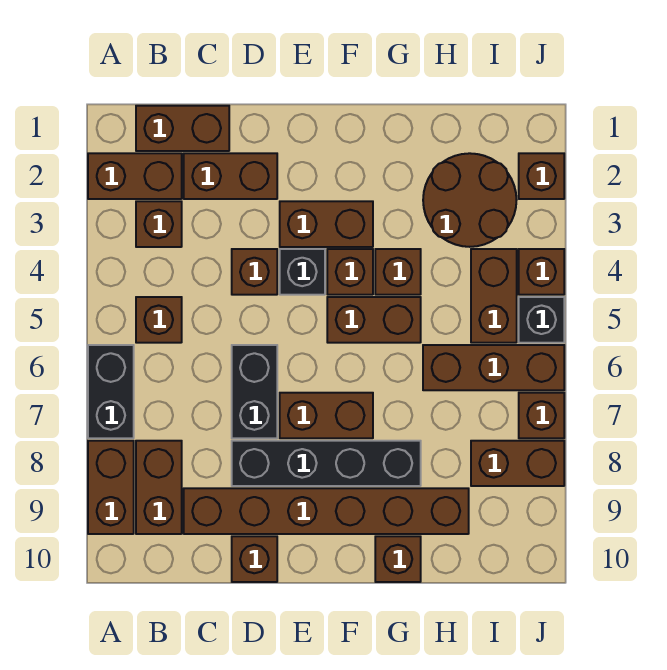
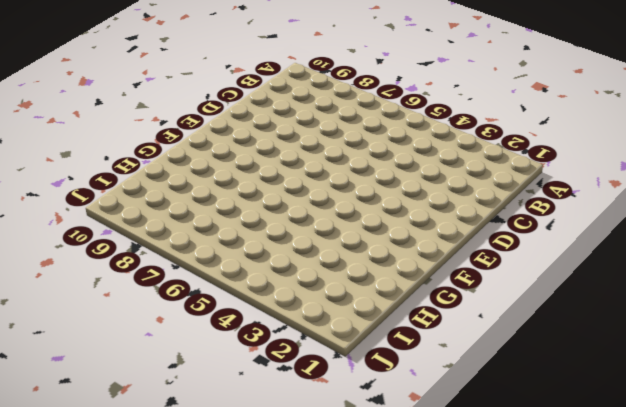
none -> brown 1x2 brick [88,153,182,199]
none -> black 1x2 brick [88,345,134,438]
none -> brown 1x2 brick [88,441,134,534]

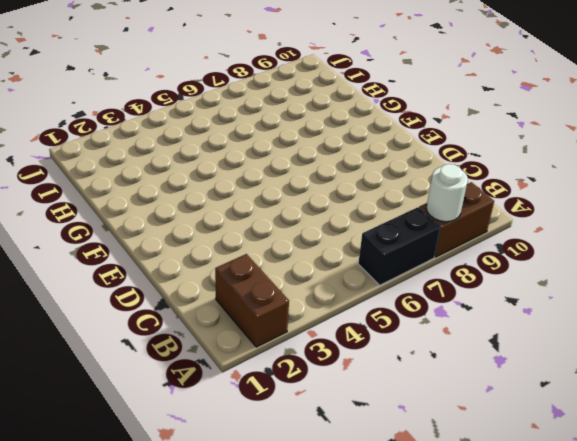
white 1x1 round brick [426,164,468,222] -> none
none -> brown 1x2 brick [136,106,229,151]
none -> brown 1x1 brick [136,201,182,247]
none -> brown 1x1 brick [136,297,182,343]

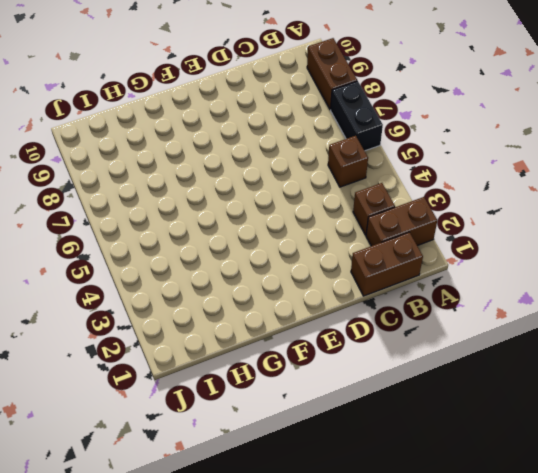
none -> brown 1x2 brick [136,441,182,534]
none -> brown 1x2 brick [184,153,277,199]
none -> brown 1x6 brick [184,488,469,534]

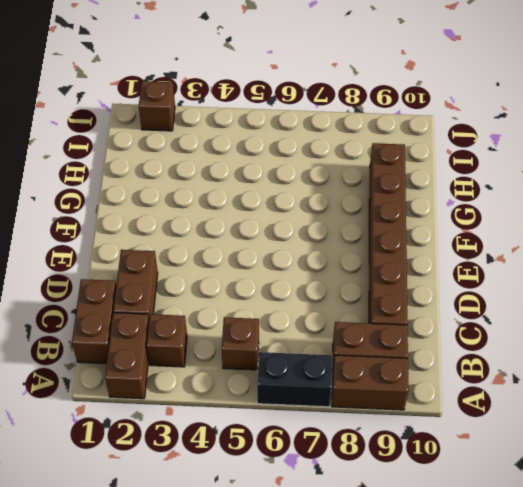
none -> brown 1x1 brick [232,249,277,295]
none -> black 1x2 brick [232,345,277,438]
none -> black 1x4 brick [232,441,421,486]

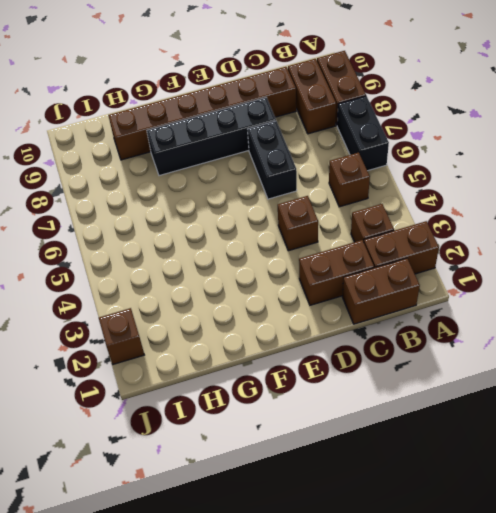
none -> brown 1x1 brick [232,536,277,582]
none -> brown 1x2 brick [280,201,373,247]
none -> black 1x1 brick [280,249,325,295]

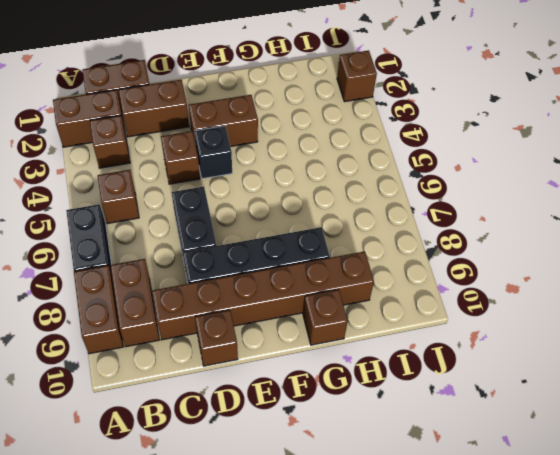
none -> brown 1x2 brick [280,393,373,438]
none -> brown 1x1 brick [327,249,373,295]
none -> brown 1x2 brick [327,297,421,343]

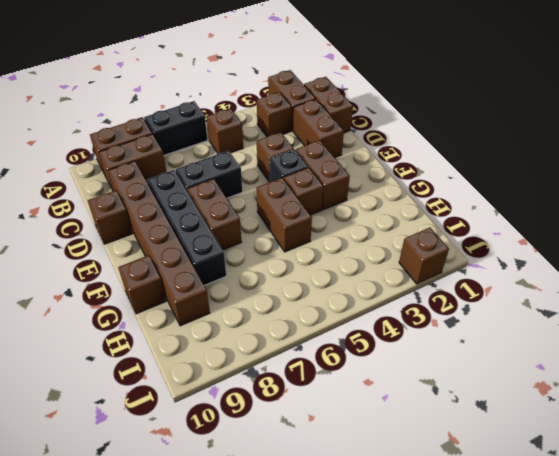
none -> brown 1x1 brick [375,249,421,295]
none -> brown 2x2 round brick [423,153,516,247]
none -> brown 1x3 brick [423,345,564,390]

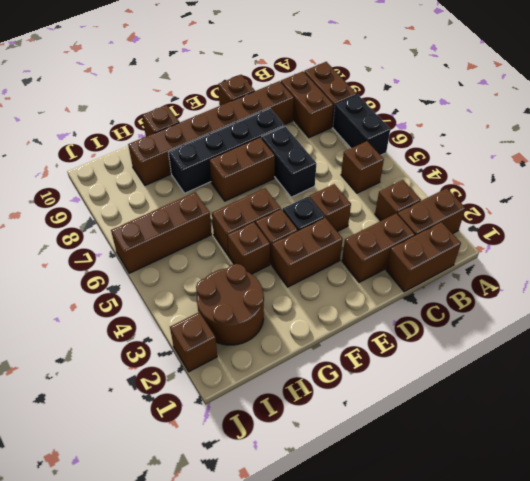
none -> brown 1x2 brick [471,249,517,343]
none -> brown 1x2 brick [471,441,564,486]
none -> brown 1x1 brick [519,249,564,295]

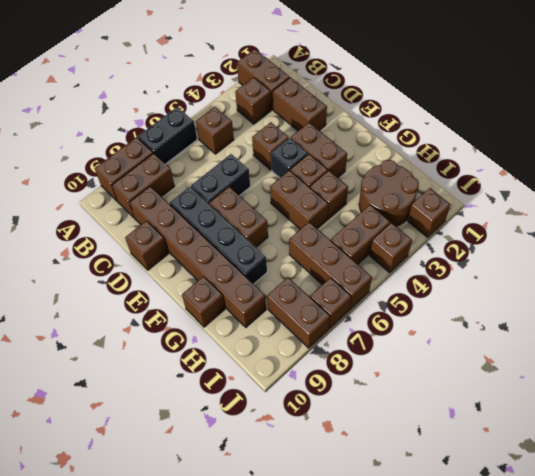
none -> brown 1x2 brick [136,106,229,151]
none -> black 1x1 brick [519,297,564,343]

